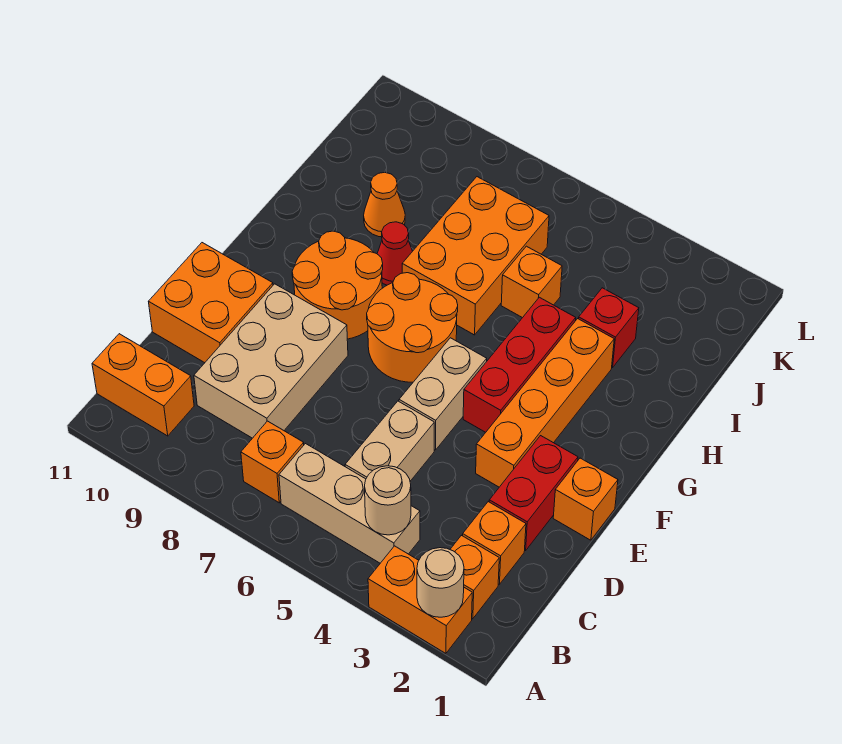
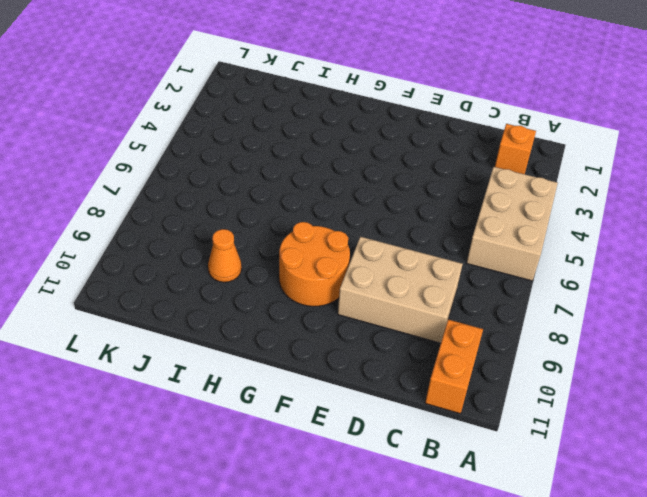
tan 2x3 brick [467,167,558,281] -> tan 1x3 brick [279,444,420,563]
none -> orange 1x2 brick [368,546,472,653]
none -> orange 1x1 brick [241,421,304,503]
none -> orange 1x1 brick [463,502,526,584]

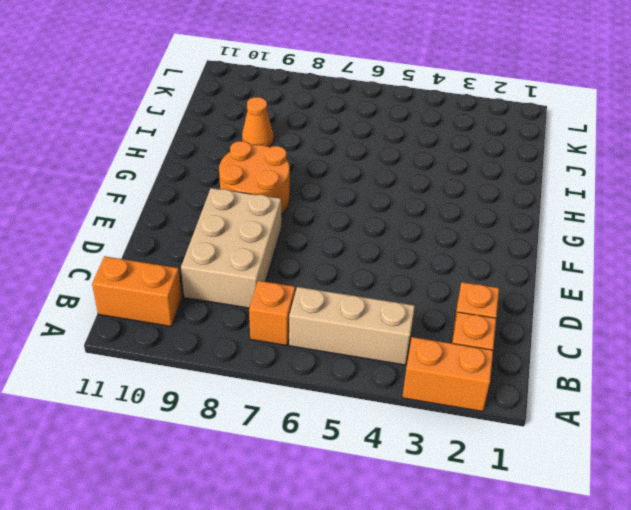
none -> tan 1x2 brick [345,401,434,481]
none -> red 1x2 brick [489,436,578,551]
none -> orange 2x2 brick [149,243,273,363]

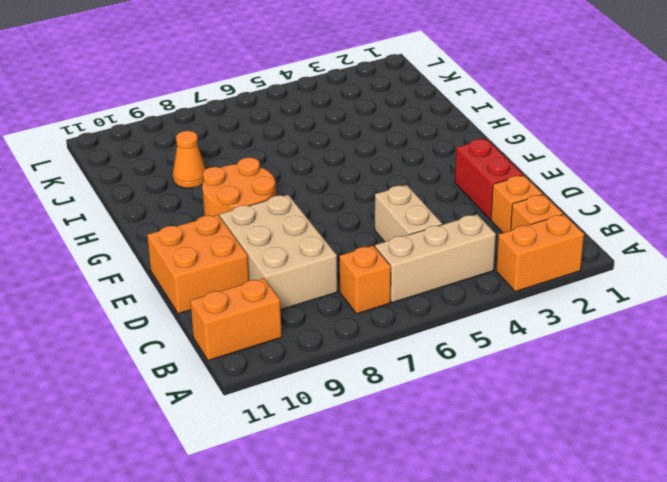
none -> orange 1x1 brick [553,458,618,540]
none -> orange 1x4 brick [476,319,614,487]
none -> tan 1x2 brick [399,338,487,450]

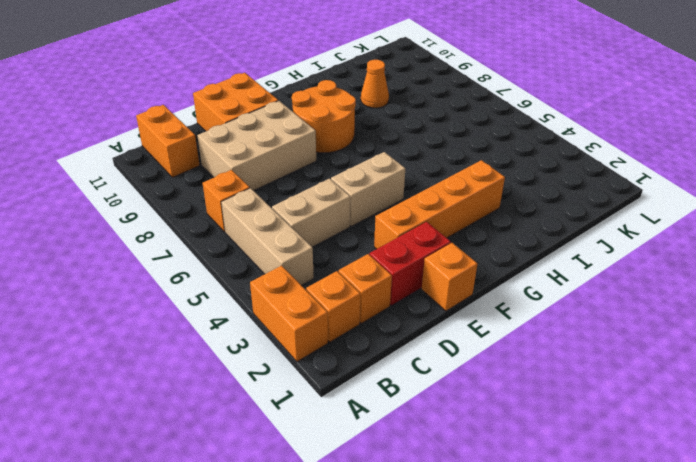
none -> red 1x3 brick [463,297,576,432]
none -> orange 2x2 round brick [367,273,458,382]
none -> orange 2x3 brick [402,177,549,335]

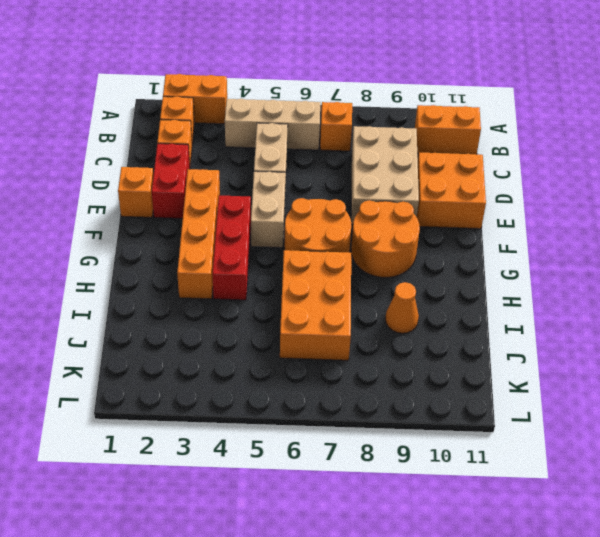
none -> red 1x1 cone [377,222,412,285]
none -> red 1x1 brick [579,288,639,368]
none -> orange 1x1 brick [501,246,562,318]

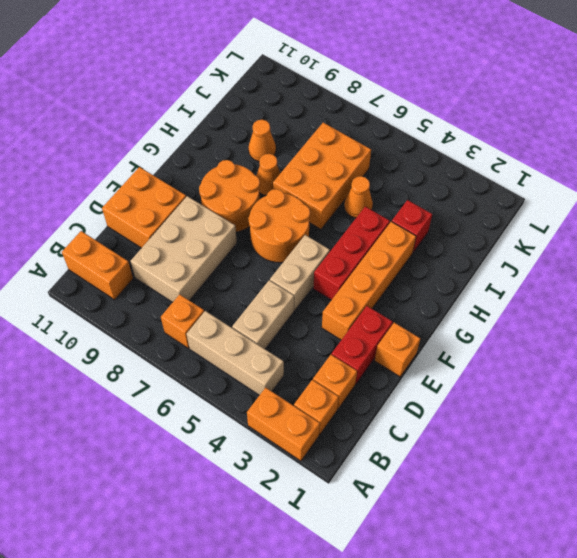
orange 1x1 cone [256,154,280,196] -> red 1x1 cone [377,222,412,285]
orange 1x1 cone [344,176,373,218] -> orange 1x1 brick [501,246,562,318]
none -> tan 1x1 round brick [417,548,464,617]
none -> tan 1x1 round brick [365,466,411,535]

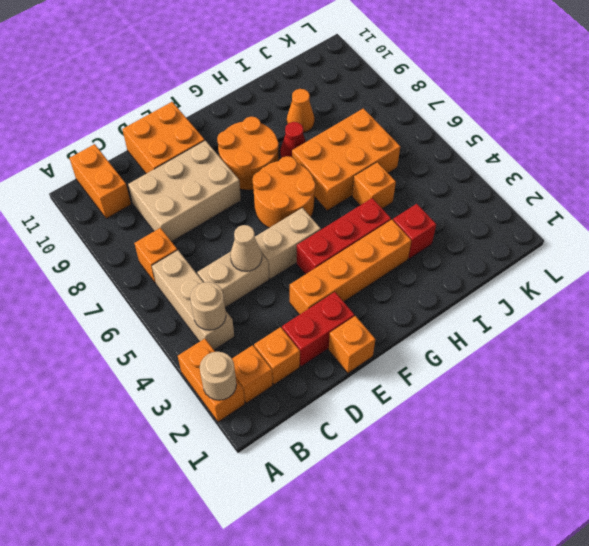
tan 1x1 cone [230,225,262,271] -> none

